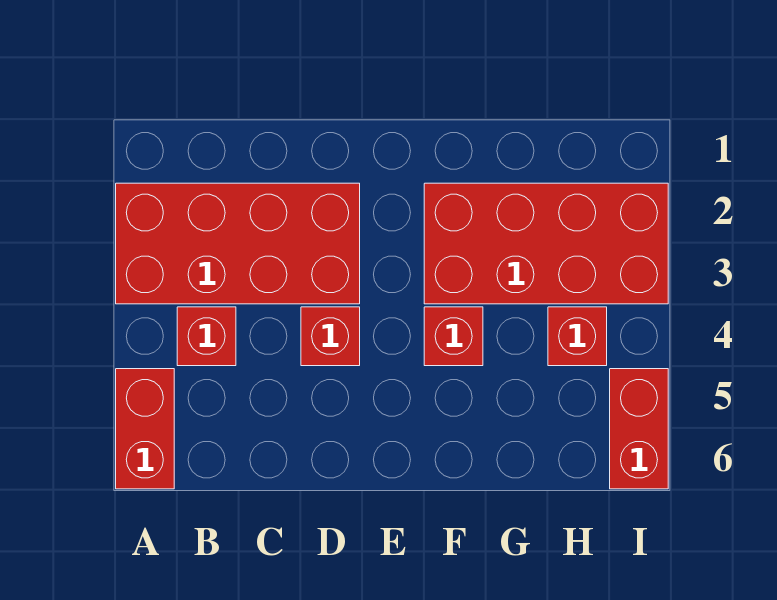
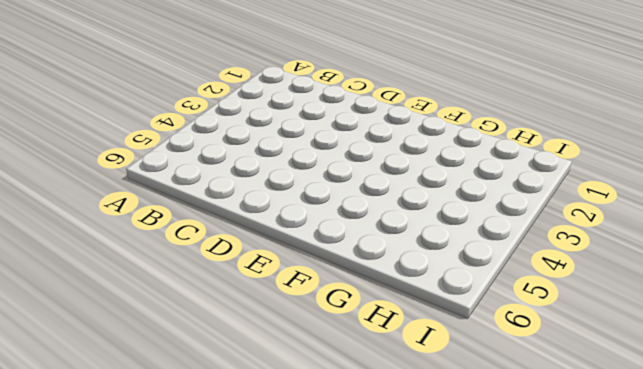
none -> red 2x4 brick [116,183,360,304]
none -> red 1x2 brick [116,369,174,489]

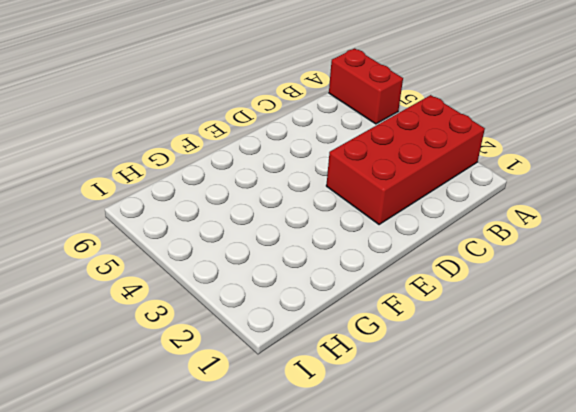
none -> red 1x1 brick [177,307,236,366]
none -> red 1x1 brick [301,307,360,366]

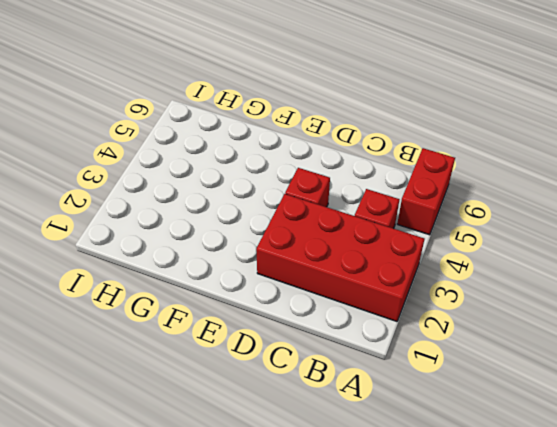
none -> red 2x4 brick [424,183,668,304]
none -> red 1x1 brick [424,307,483,366]

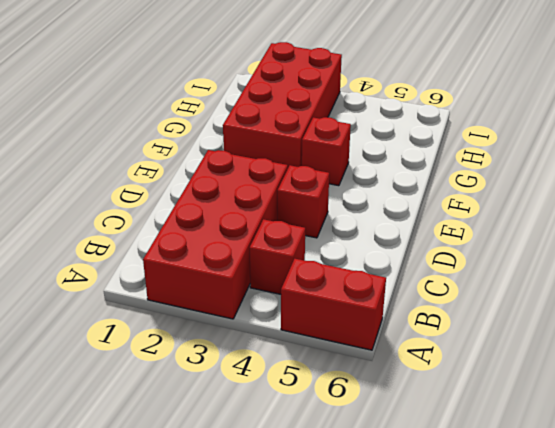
none -> red 1x1 brick [548,307,607,366]
none -> red 1x2 brick [610,369,668,489]

